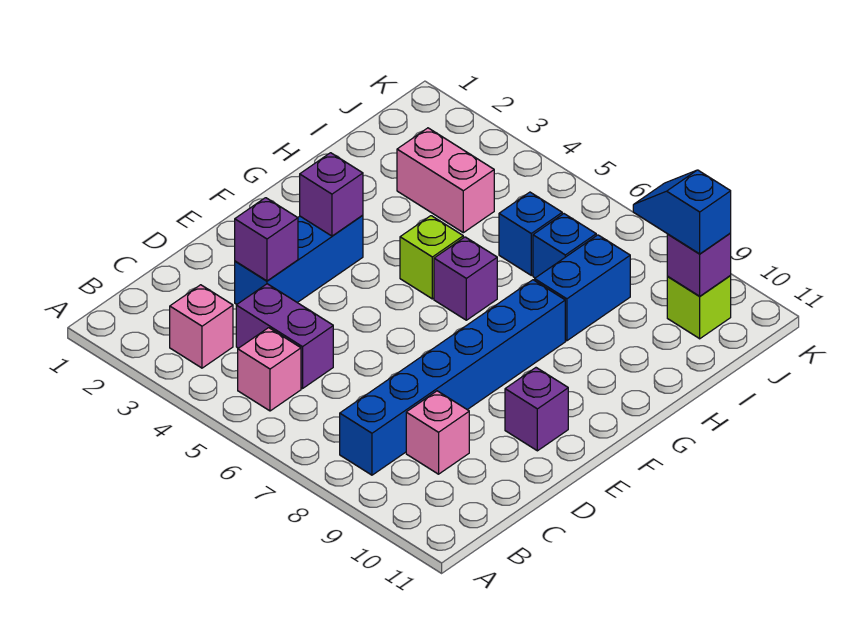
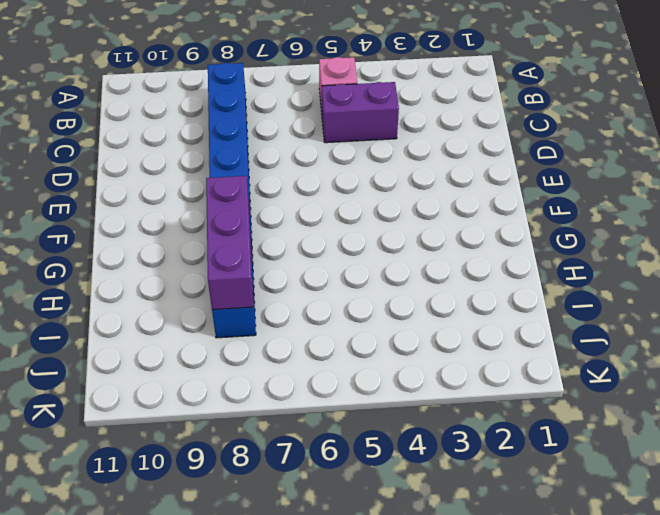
purple 1x3 brick [206,176,253,310] -> none
none -> pink 1x1 brick [170,285,233,368]
none -> pink 1x1 brick [406,391,469,474]
none -> blue 1x3 brick [235,215,363,304]

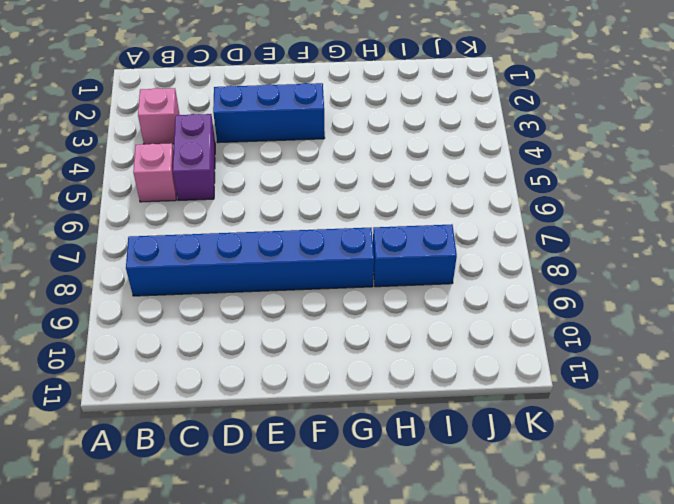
none -> pink 1x1 brick [406,391,469,474]
none -> purple 1x1 brick [505,368,568,451]
none -> lime 1x1 brick [400,216,463,299]

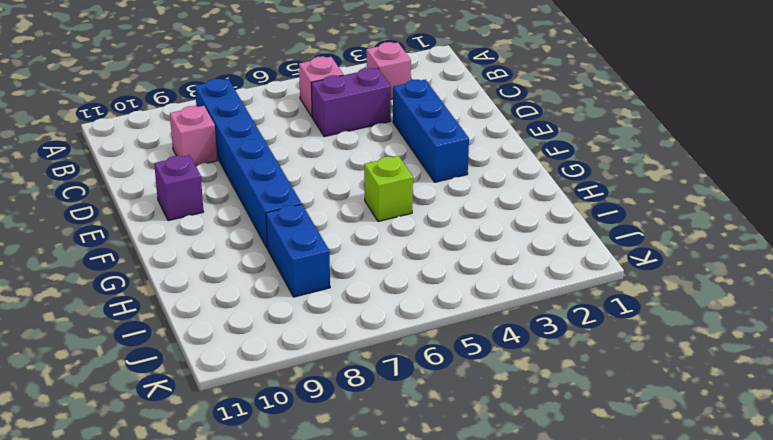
none -> purple 1x1 brick [434,237,497,320]
none -> pink 1x2 brick [397,128,494,233]
none -> blue 1x1 brick [499,192,562,275]

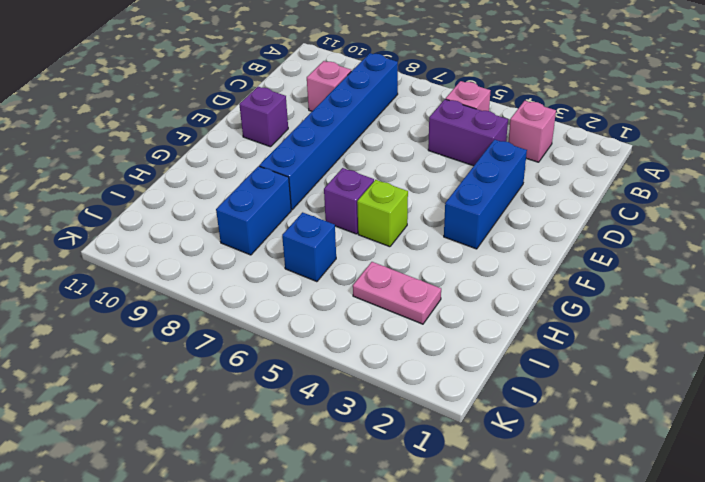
pink 1x2 plate [353,262,441,324] -> pink 1x2 brick [397,128,494,233]
none -> blue 1x1 brick [533,214,596,278]
none -> lime 1x1 brick [667,276,731,339]
none -> purple 1x1 brick [235,198,298,281]

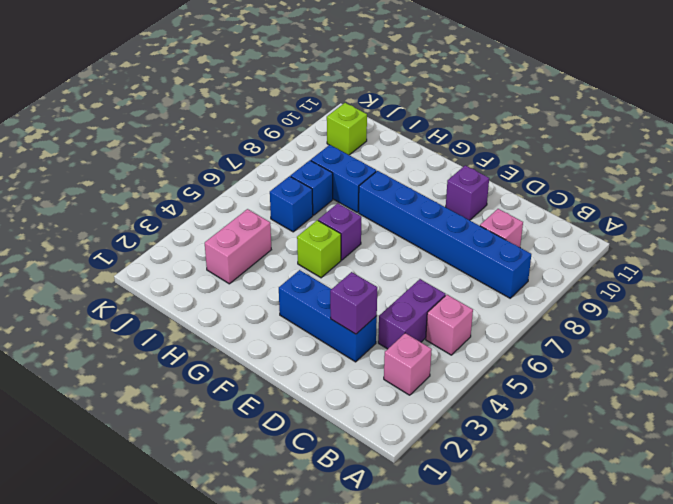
none -> purple 1x1 brick [300,153,363,236]
none -> purple 1x1 brick [667,233,731,296]
none -> blue 1x2 slope [633,170,731,254]

